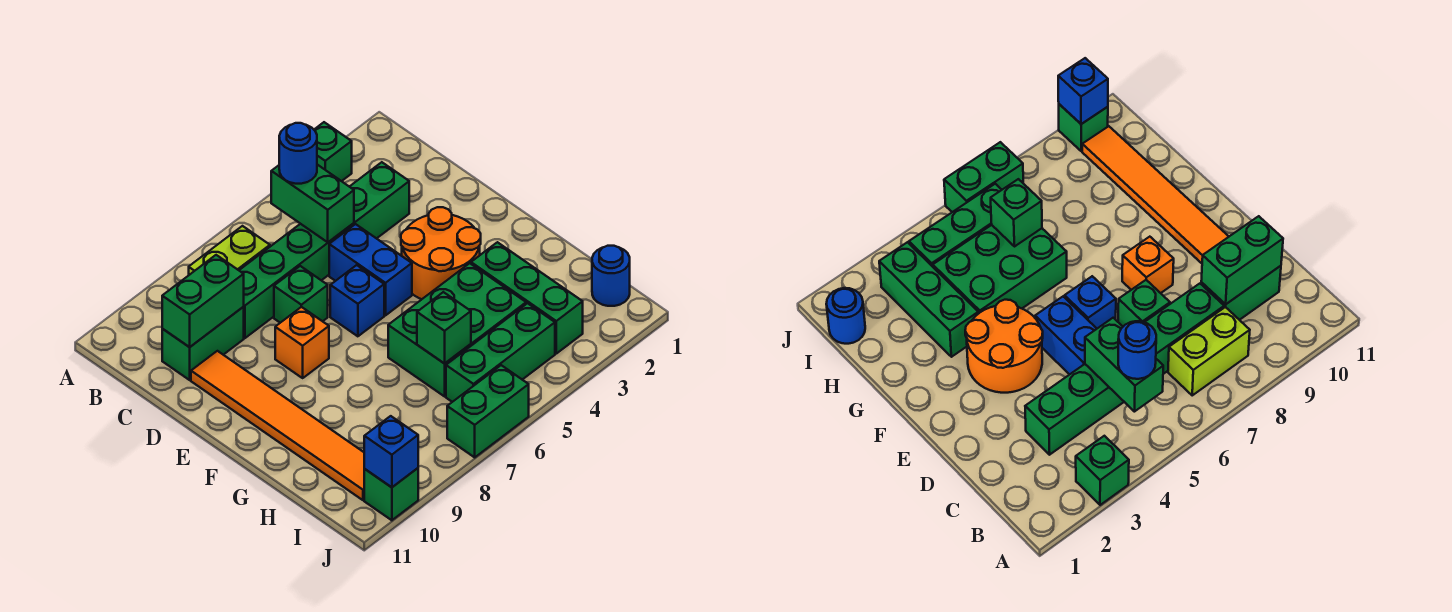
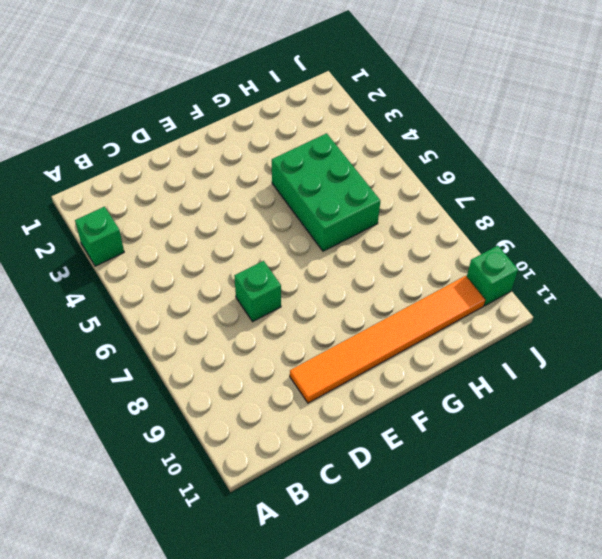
none -> lime 1x2 brick [189,226,270,275]
none -> green 1x6 brick [239,162,409,338]
none -> green 1x2 brick [162,307,244,380]

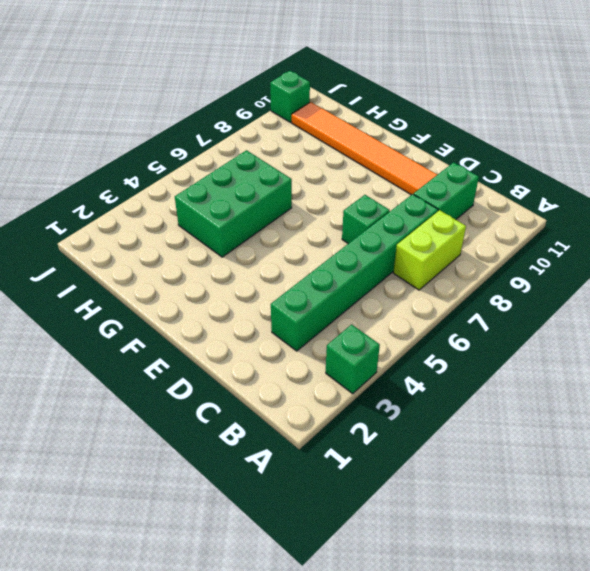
none -> blue 1x2 brick [329,224,412,315]
none -> orange 2x2 round brick [401,207,481,299]
none -> blue 1x1 brick [330,265,384,336]

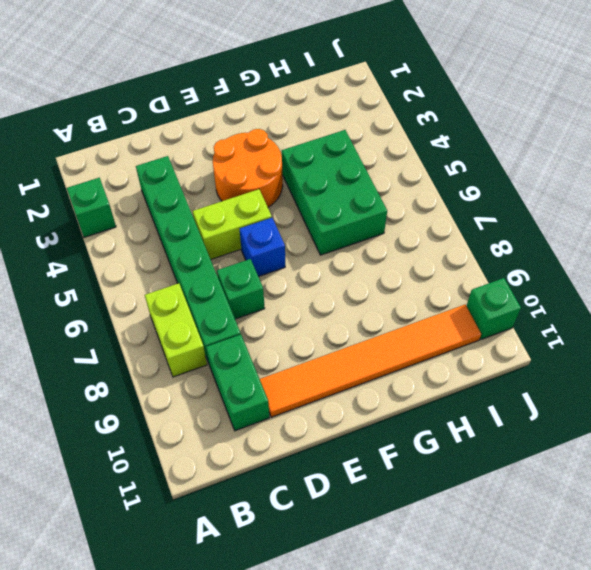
lime 1x2 brick [193,189,272,259] -> blue 1x2 brick [329,224,412,315]
none -> orange 1x1 brick [275,307,329,378]
none -> green 1x3 brick [471,242,583,354]
none -> blue 1x1 round brick [592,246,630,306]

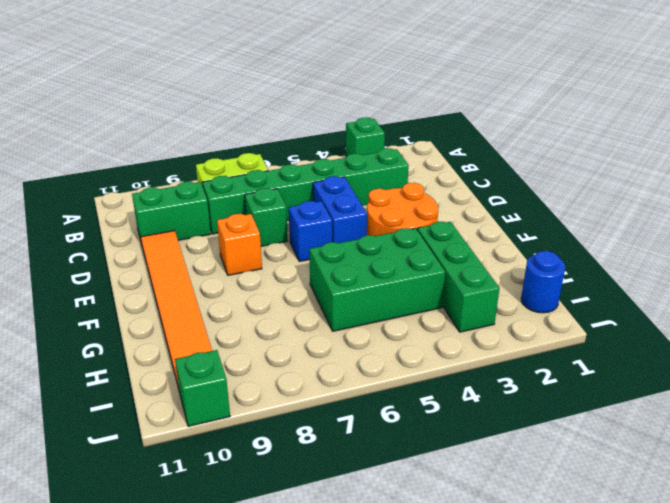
none -> green 1x3 brick [446,303,555,402]
none -> green 1x2 brick [447,365,529,457]
none -> green 1x2 brick [271,165,354,242]

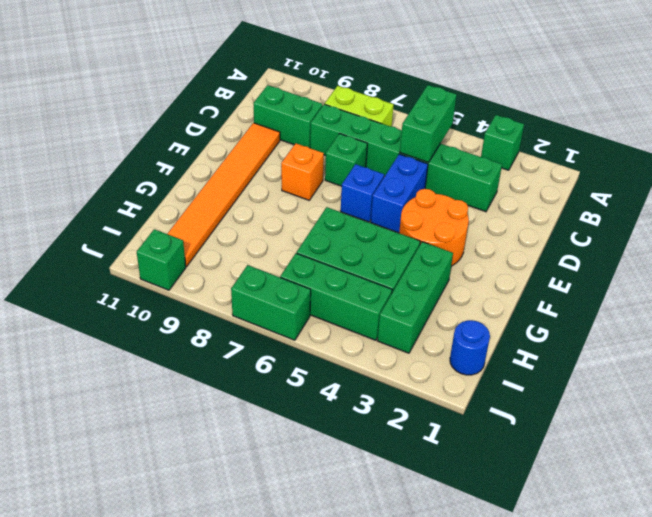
none -> green 1x2 brick [162,255,244,347]
none -> green 1x1 brick [417,292,471,364]
none -> blue 1x1 brick [364,416,418,487]

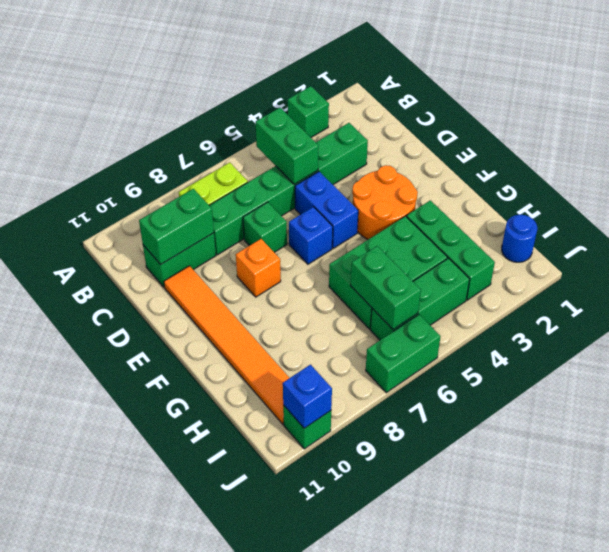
green 1x2 brick [351,246,421,329] -> green 1x1 brick [417,292,471,364]
none -> blue 1x1 round brick [279,123,317,184]

